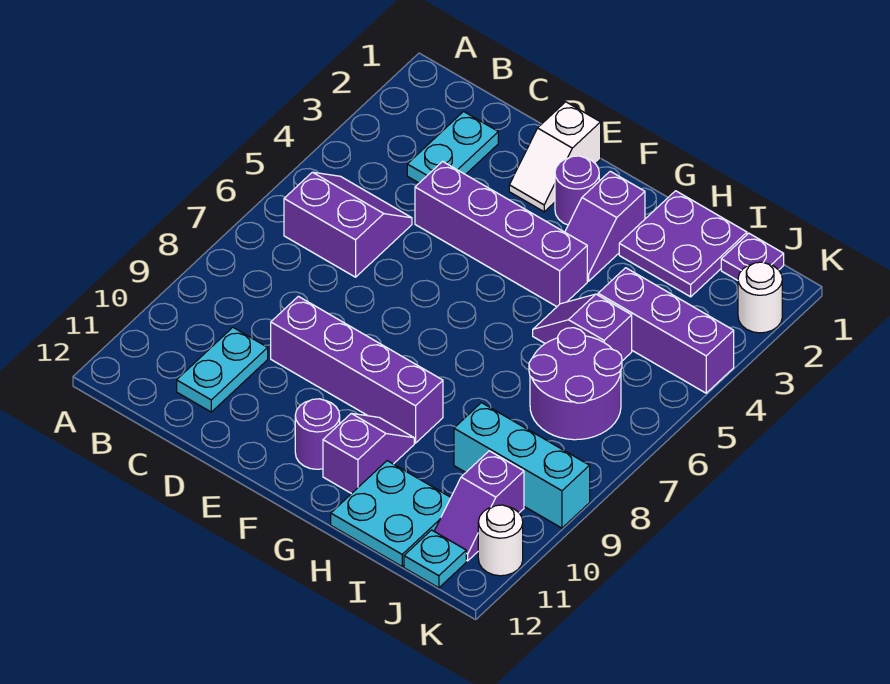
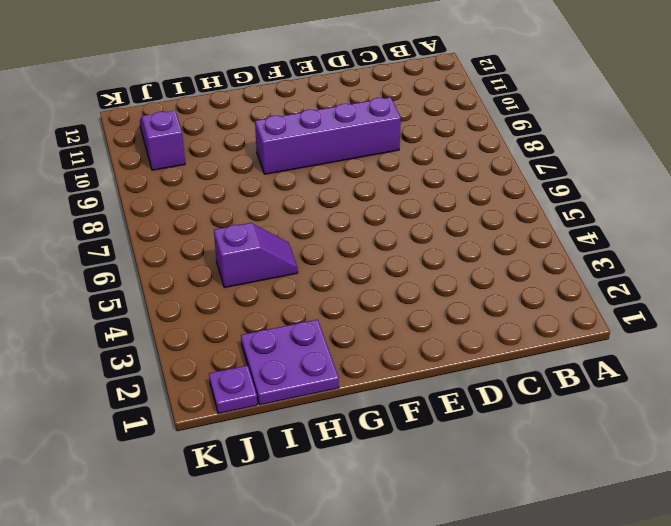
none -> purple 2x2 slope [284,172,412,277]
none -> cyan 1x2 plate [407,111,498,183]
none -> cyan 1x2 plate [177,327,268,412]

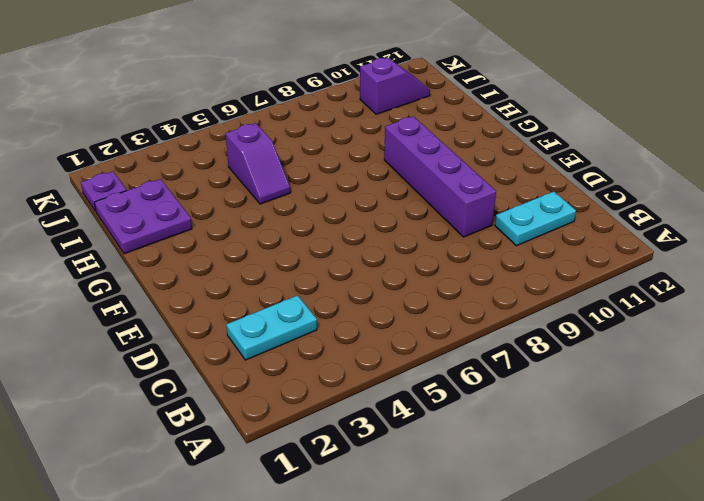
none -> purple 2x2 slope [284,172,412,277]
none -> purple 1x4 brick [415,162,587,307]
none -> white 1x2 slope [509,102,601,212]

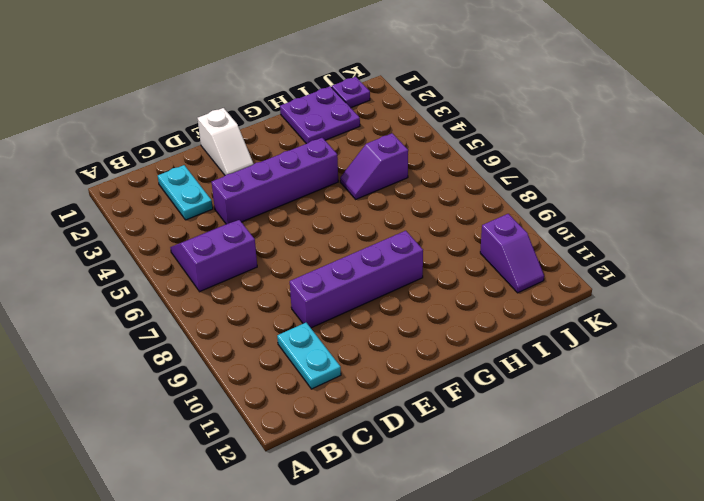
none -> purple 1x1 round brick [555,156,599,225]
none -> purple 1x1 round brick [295,399,340,469]
none -> purple 1x2 slope [565,171,645,281]

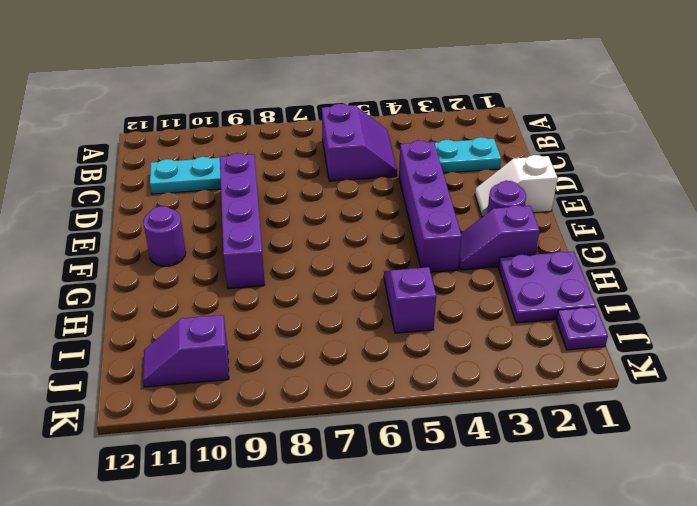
none -> purple 1x2 slope [323,413,414,494]
none -> cyan 2x2 plate [331,461,451,566]
none -> purple 1x3 brick [598,268,734,393]

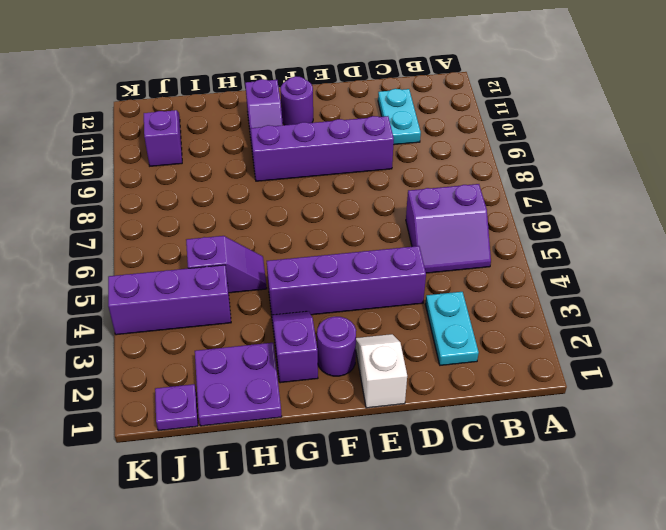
none -> cyan 2x2 plate [331,461,451,566]
none -> purple 2x2 round brick [529,328,622,440]
none -> cyan 1x3 brick [454,403,590,528]

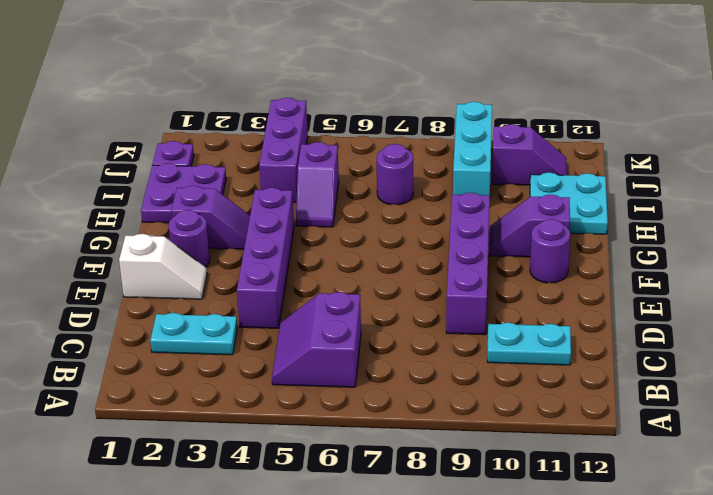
purple 1x1 round brick [377,144,413,205] -> purple 2x2 round brick [529,328,622,440]
none -> cyan 1x1 plate [404,530,466,588]
none -> white 1x1 round brick [738,262,782,333]
none -> white 1x1 round brick [478,505,523,576]

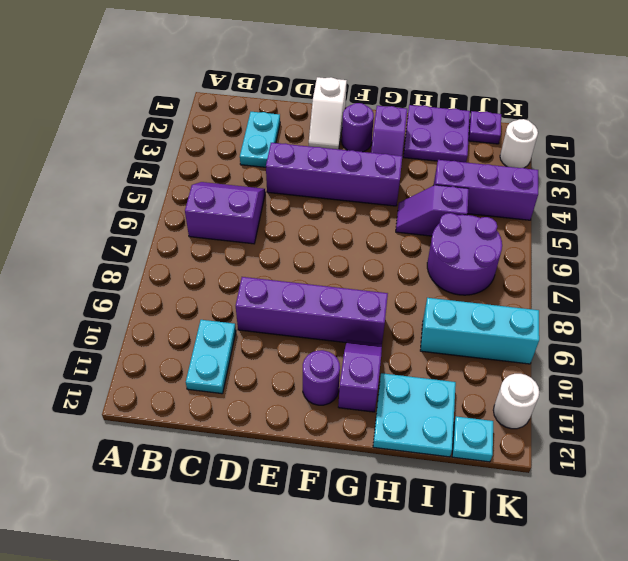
none -> purple 1x2 slope [434,451,524,561]

